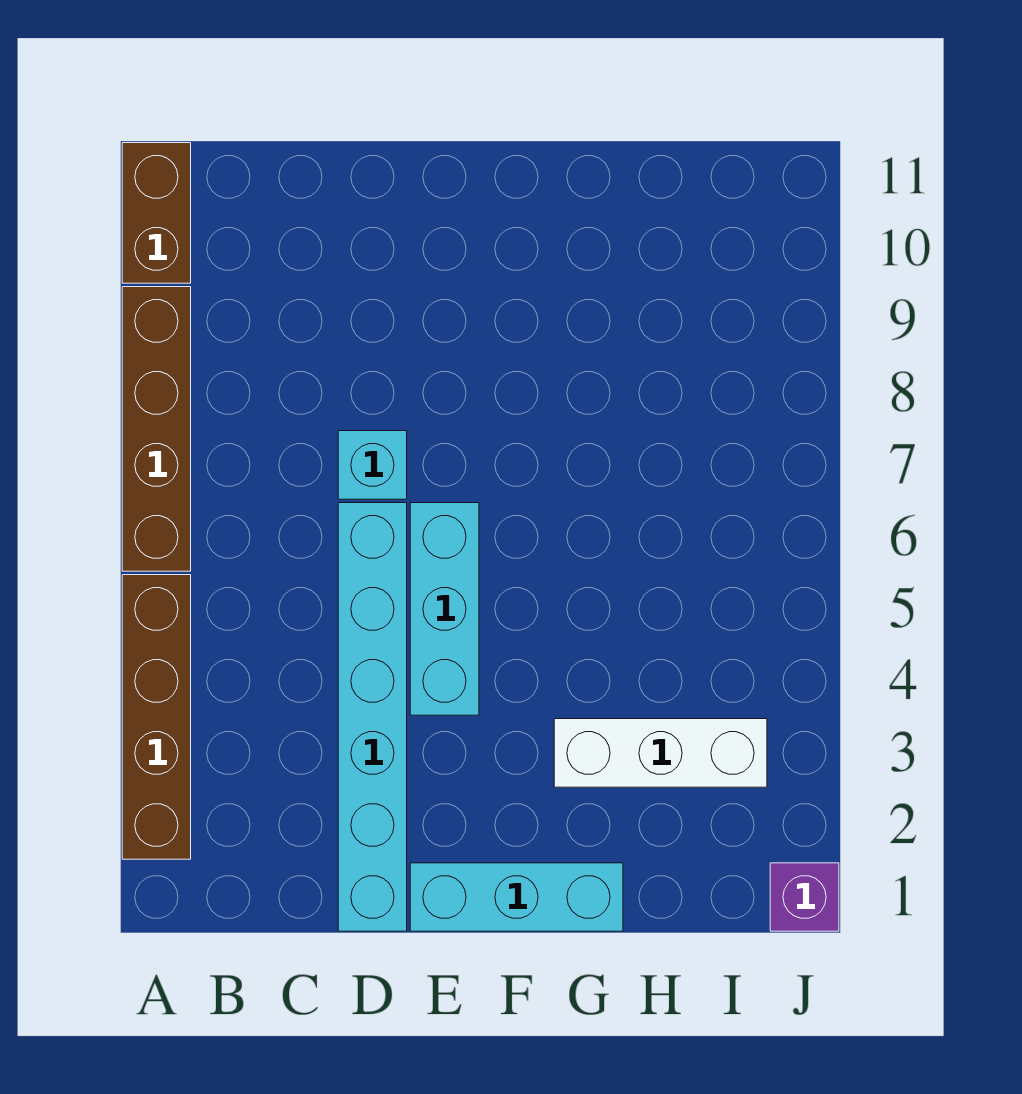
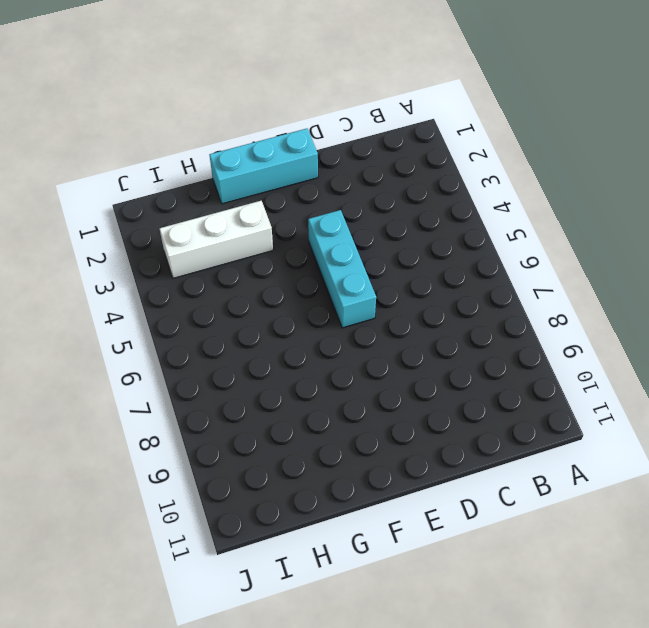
none -> brown 1x4 brick [122,575,191,859]
none -> brown 1x4 brick [122,287,191,571]

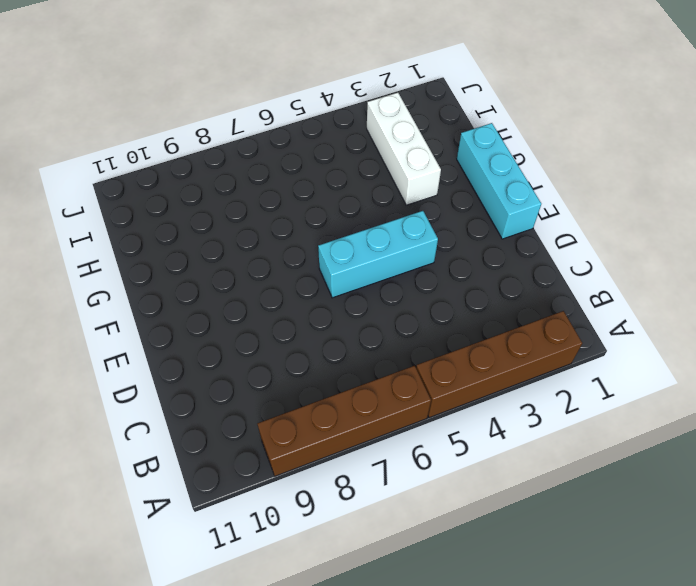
none -> brown 1x2 brick [122,143,191,283]
none -> cyan 1x6 brick [338,503,407,931]

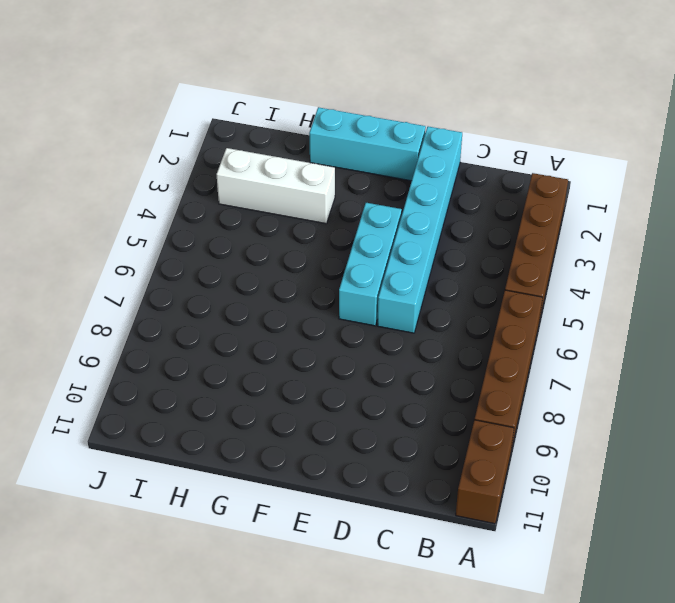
none -> cyan 1x1 brick [338,431,407,499]
none -> purple 1x1 brick [770,863,839,931]

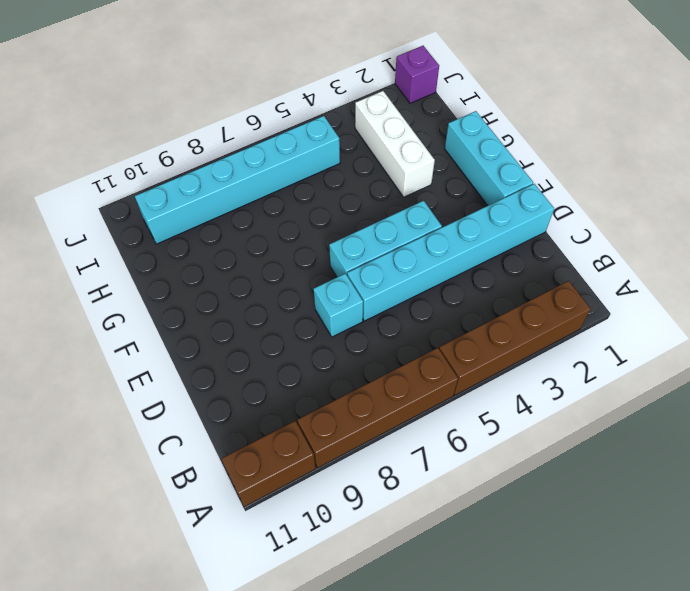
cyan 1x6 brick [135,116,340,244] -> none

